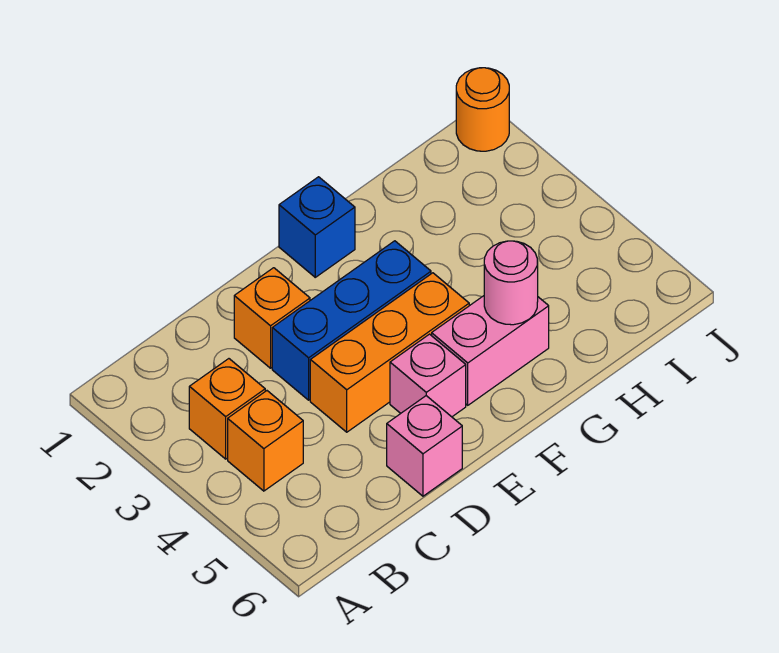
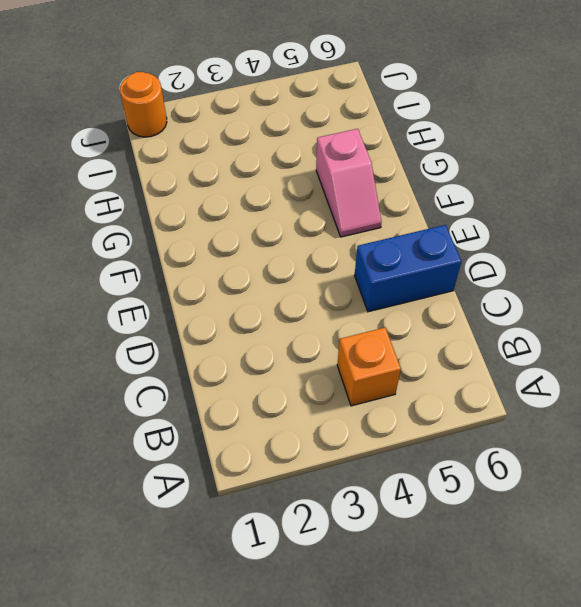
blue 1x2 brick [355,225,462,312] -> pink 1x1 brick [387,396,462,496]
pink 1x2 slope [316,129,382,237] -> pink 1x2 brick [432,296,549,405]
none -> orange 1x1 brick [189,359,265,459]
none -> orange 1x1 brick [234,268,310,368]

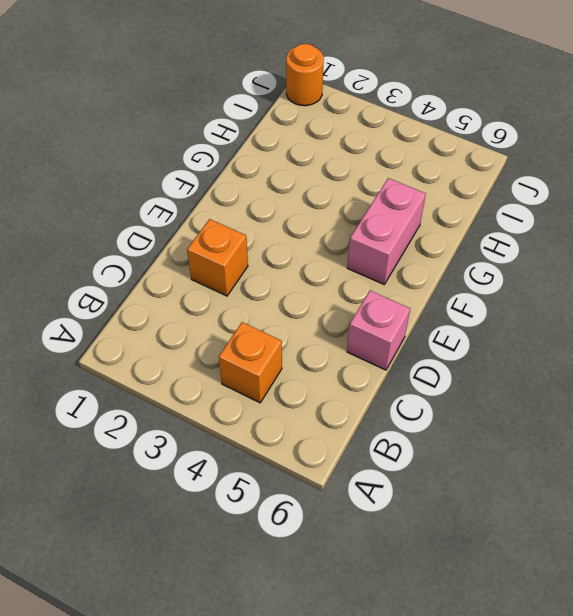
none -> orange 1x1 brick [189,359,265,459]
none -> blue 1x3 brick [272,241,431,400]

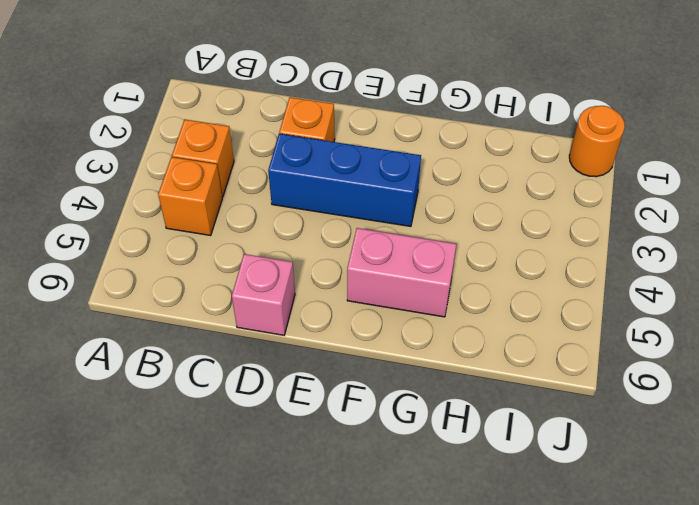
none -> orange 1x3 brick [310,273,469,432]
none -> pink 1x1 brick [390,334,466,417]

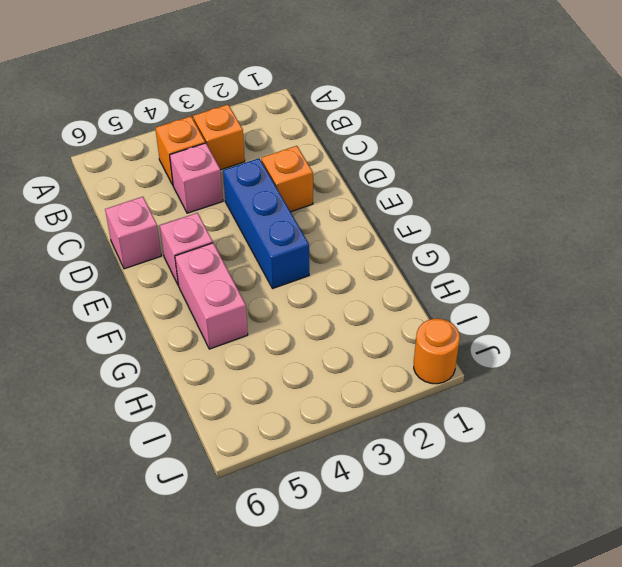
pink 1x1 brick [170,143,223,213] -> none
none -> orange 1x3 brick [310,273,469,432]
none -> blue 1x1 brick [279,177,355,277]

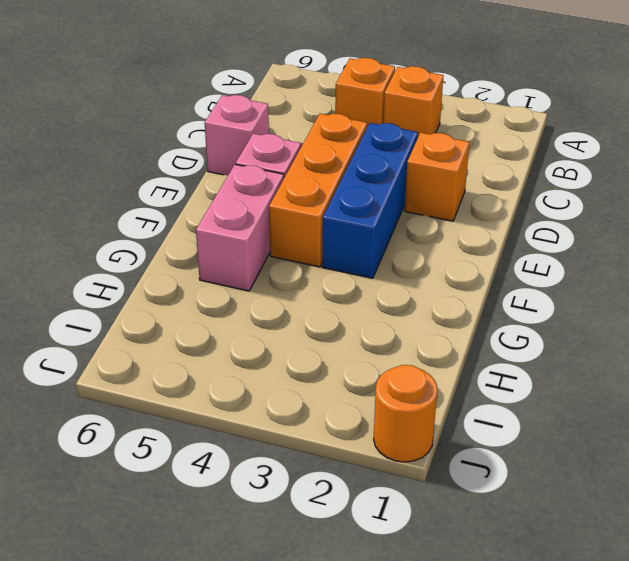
none -> blue 1x1 brick [279,177,355,277]
none -> pink 1x1 round brick [484,241,538,325]

